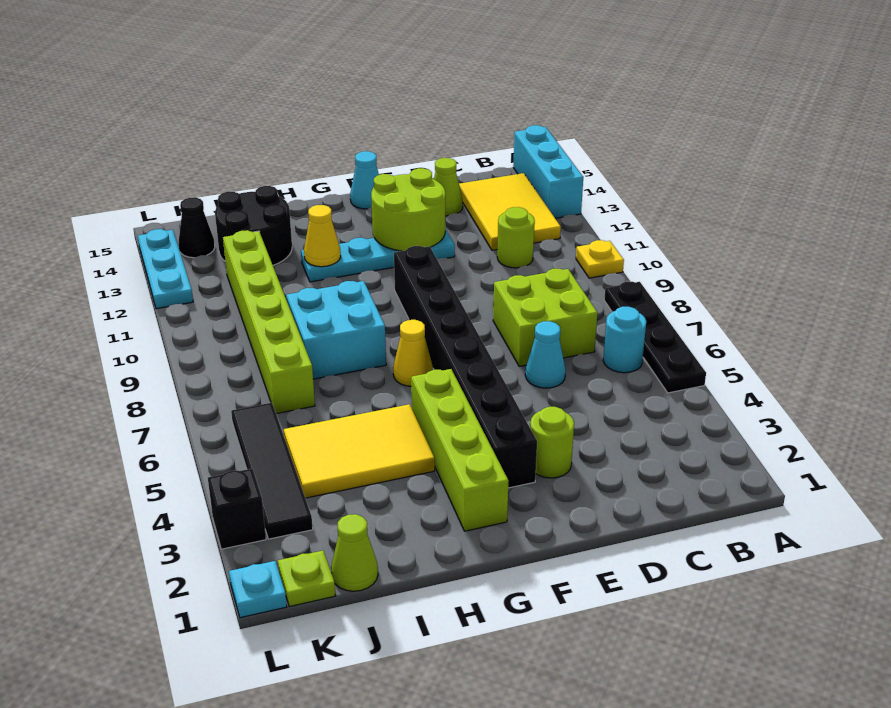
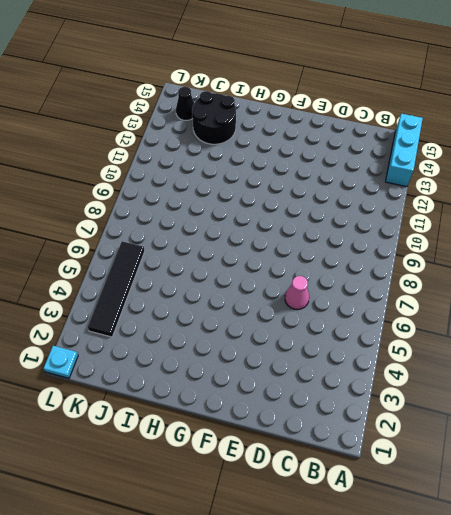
pink 1x1 cone [285,276,309,310] -> cyan 1x1 cone [525,321,566,388]
none -> black 1x4 plate [604,282,706,393]
none -> yellow 1x1 plate [576,240,624,278]
none -> cyan 1x1 round brick [603,307,646,373]

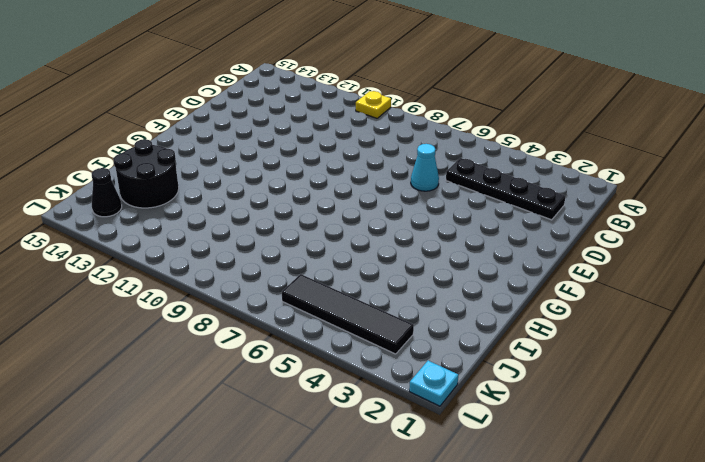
black 1x4 plate [446,158,566,220] -> black 1x4 plate moved to [604,282,706,393]
none -> cyan 1x3 brick [513,125,583,218]
none -> cyan 1x1 round brick [603,307,646,373]
none -> yellow 2x3 tile [459,173,561,250]

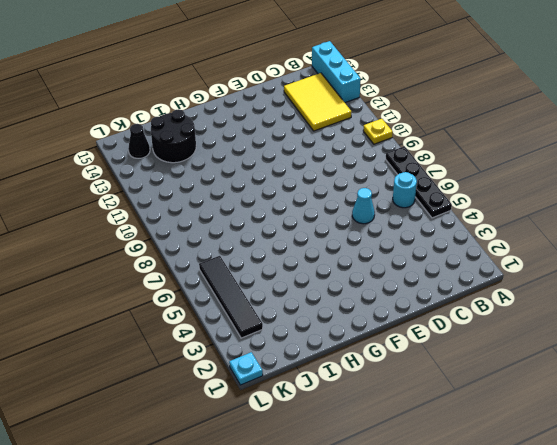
none -> lime 2x2 brick [493,269,598,366]
none -> lime 1x1 round brick [497,207,535,268]
none -> lime 1x1 cone [434,158,463,216]

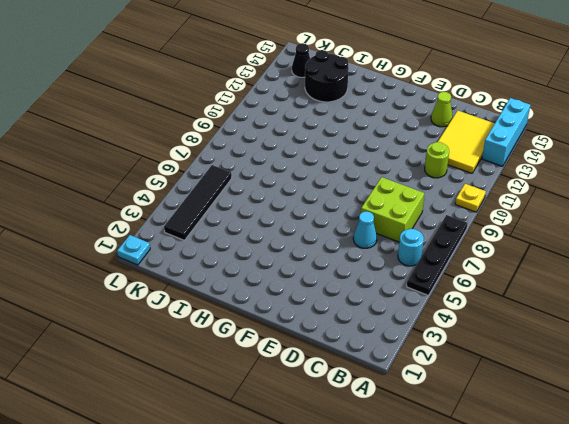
none -> lime 1x1 round brick [530,407,574,478]
none -> cyan 1x4 plate [301,229,455,282]
none -> black 1x8 brick [394,246,537,488]

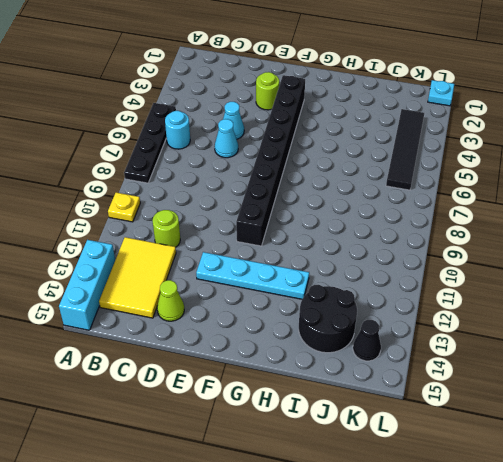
cyan 1x1 cone [223,102,244,139] -> cyan 1x1 cone moved to [350,151,379,209]
none -> lime 2x2 brick [493,269,598,366]
none -> lime 1x4 brick [411,369,509,531]
none -> yellow 1x1 cone [393,320,433,386]

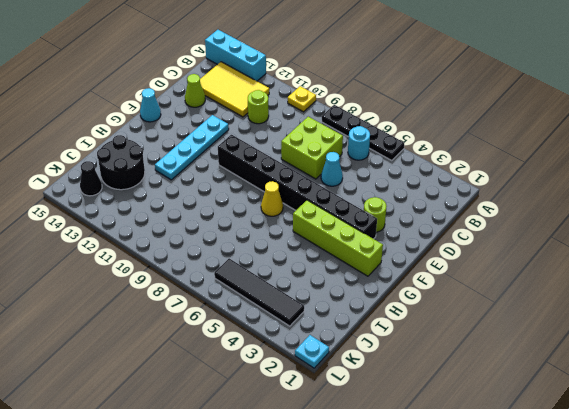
none -> yellow 2x3 tile [284,404,435,498]
none -> cyan 2x2 brick [286,281,386,379]
none -> lime 1x1 cone [331,514,378,591]

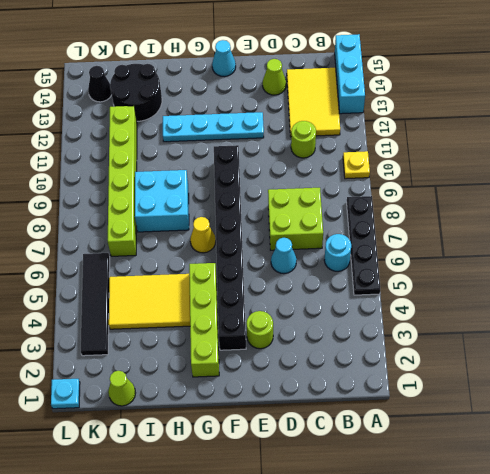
none -> lime 1x1 plate [278,551,336,607]
none -> black 1x1 brick [208,469,266,549]
none -> cyan 1x3 plate [138,229,193,309]

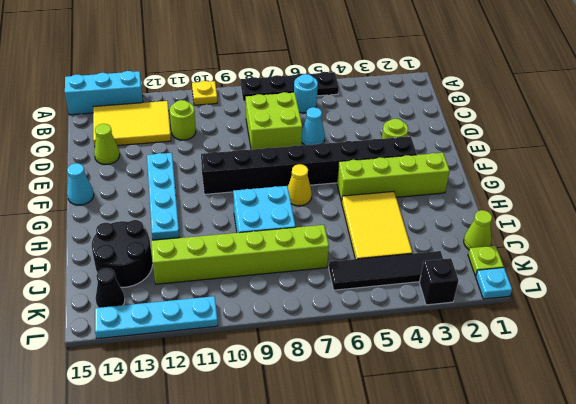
cyan 1x4 plate [95,296,218,339] -> cyan 1x3 plate [138,229,193,309]
none -> lime 2x2 round brick [371,168,445,251]
none -> yellow 1x1 cone [304,205,341,267]

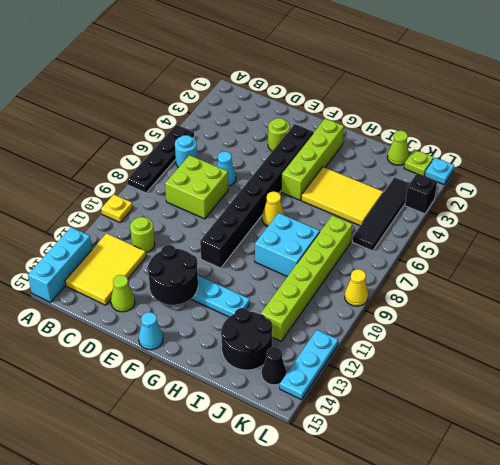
black 2x2 round brick [147,245,198,305] -> lime 2x2 round brick [371,168,445,251]
yellow 1x1 cone [345,269,368,306] -> yellow 1x1 cone moved to [304,205,341,267]

